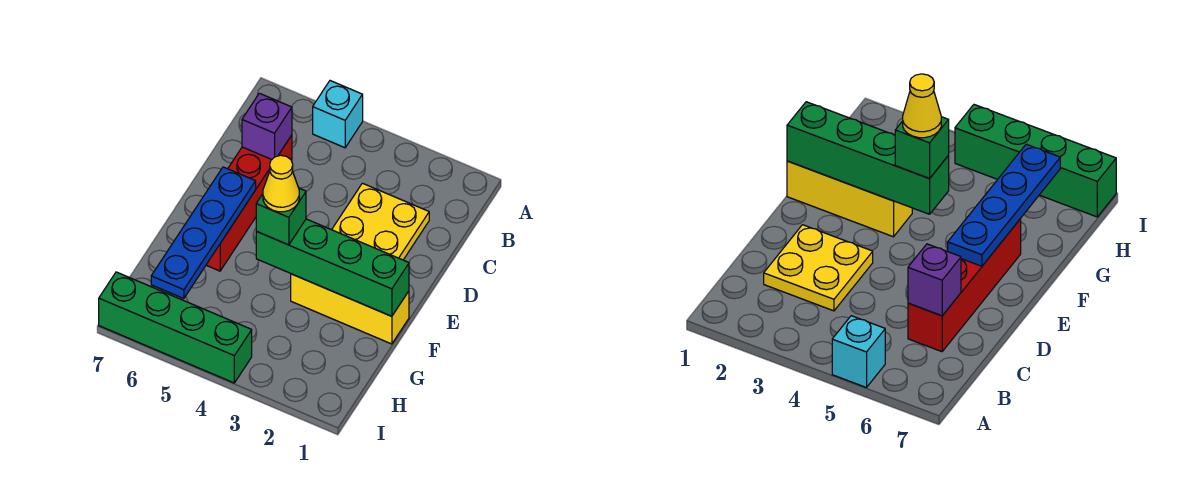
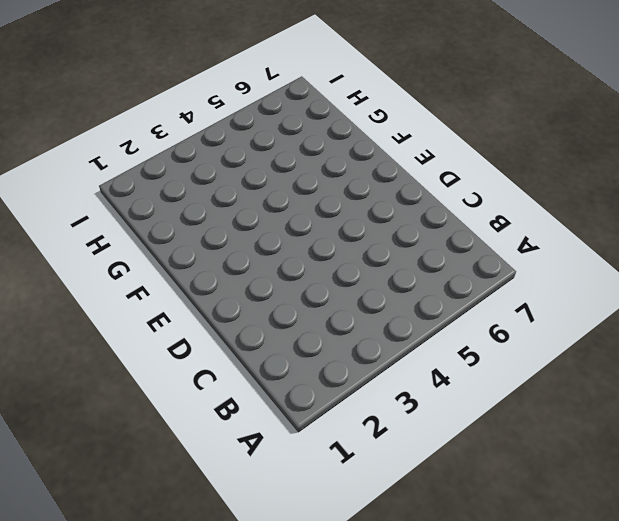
none -> cyan 1x1 brick [313,81,363,148]
none -> yellow 2x2 plate [332,183,429,260]

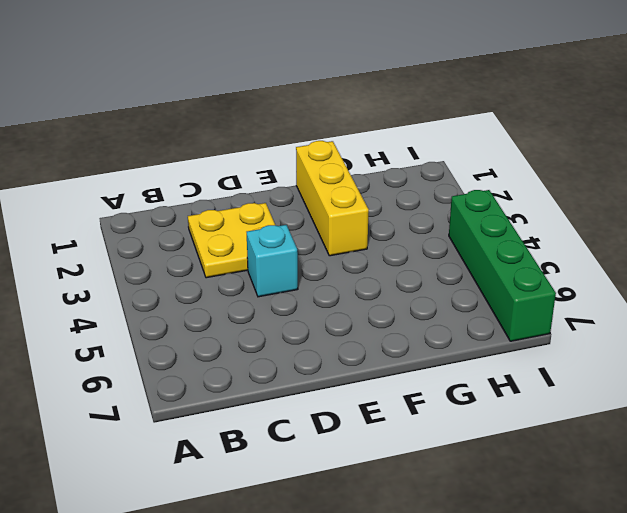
cyan 1x1 brick [247,225,298,297] -> cyan 1x1 brick moved to [313,81,363,148]
none -> red 1x4 brick [206,135,292,271]
none -> purple 1x1 brick [242,93,292,159]

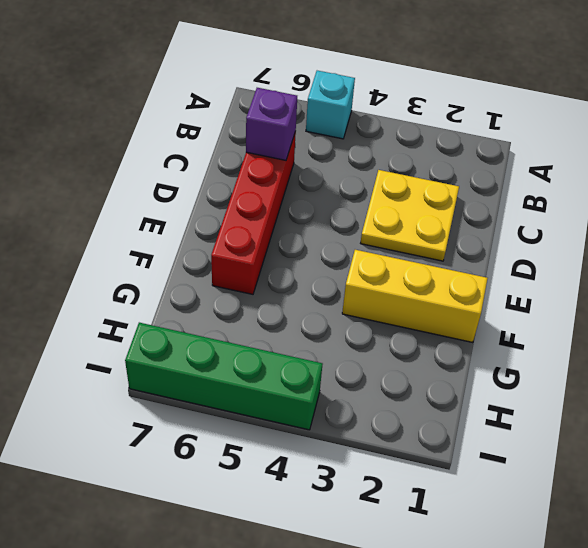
none -> blue 1x4 plate [151,167,256,299]
none -> green 1x4 brick [256,219,409,316]

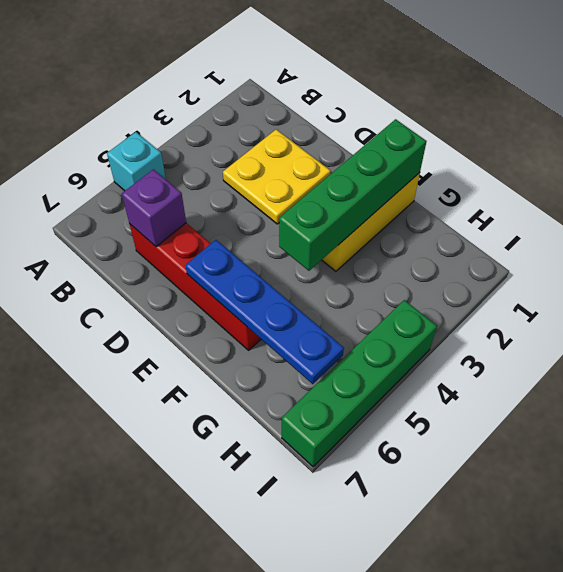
none -> green 1x1 brick [256,188,306,245]
none -> yellow 1x1 cone [263,155,299,212]

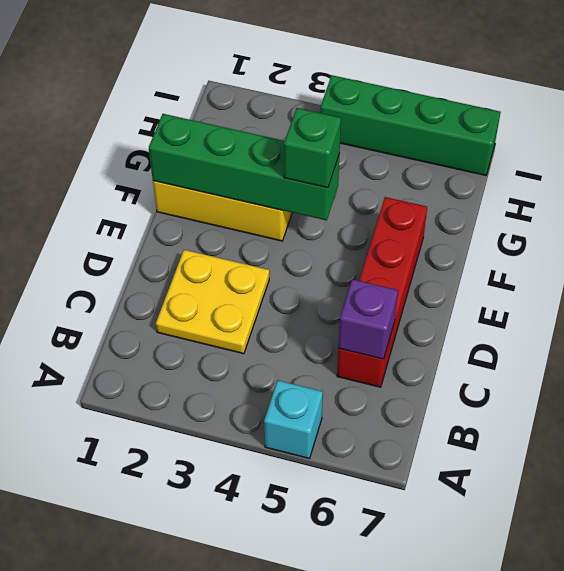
none -> blue 1x4 plate [151,167,256,299]
none -> yellow 1x1 cone [263,155,299,212]

